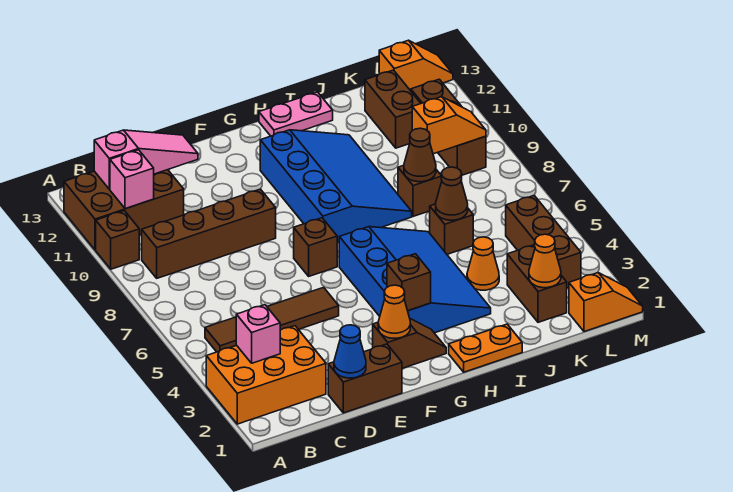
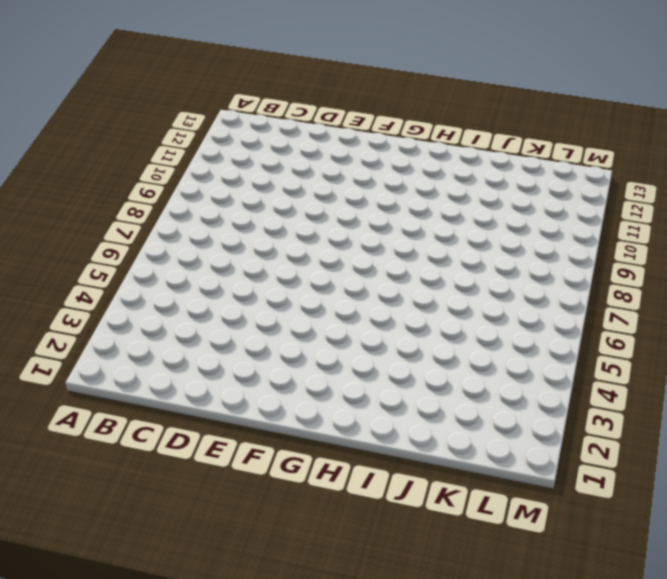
none -> orange 2x3 brick [206,326,326,424]
none -> brown 1x1 brick [96,211,139,269]
none -> brown 2x3 brick [64,170,184,250]
none -> brown 1x4 tile [205,287,339,352]

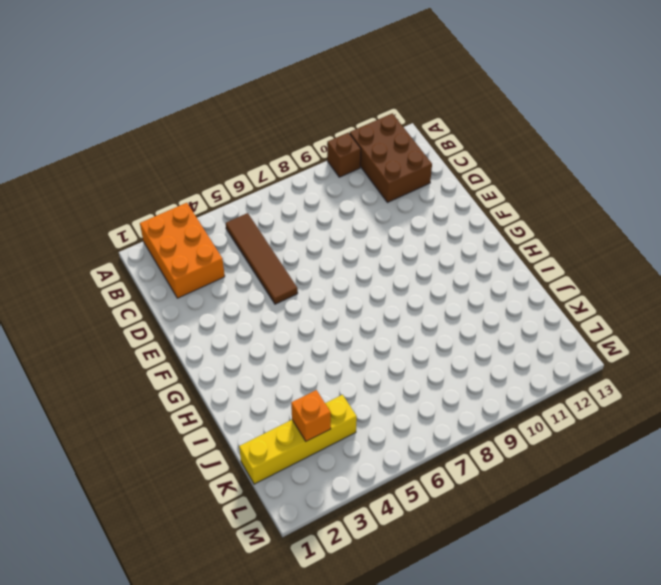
yellow 1x4 brick [239,395,357,484] -> brown 1x2 brick [507,245,567,322]
orange 1x1 brick [291,390,331,441] -> none
none -> brown 1x4 brick [142,189,276,278]
none -> brown 1x2 brick [328,344,402,413]
none -> brown 1x2 slope [373,319,446,368]
none -> brown 1x1 brick [294,218,337,276]

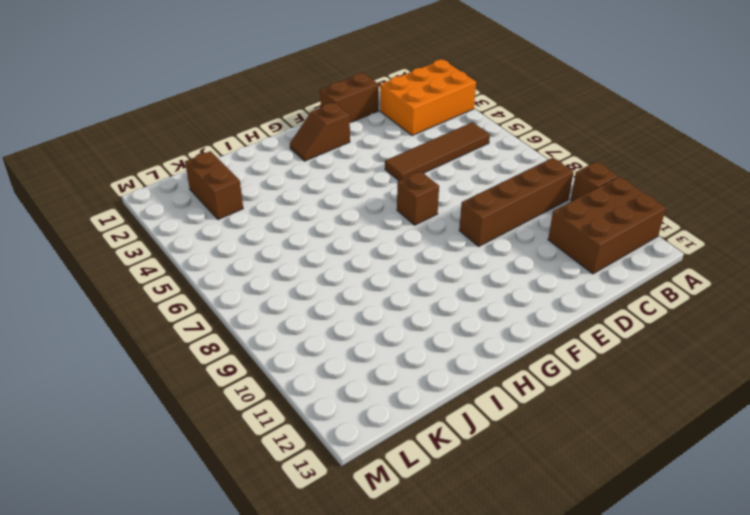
none -> blue 3x4 slope [339,227,491,333]
none -> blue 3x4 slope [260,130,412,242]
none -> orange 1x2 plate [449,324,522,372]
none -> pink 1x2 plate [259,92,333,136]

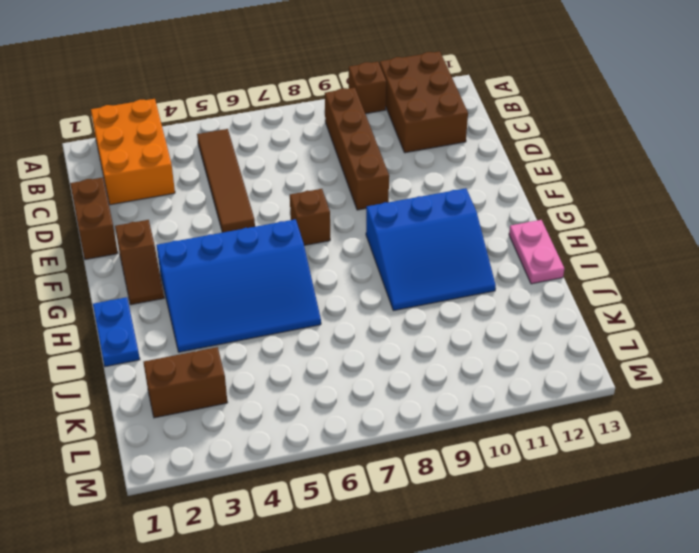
blue 3x3 slope [366,188,496,311] -> blue 3x4 slope [260,130,412,242]
blue 1x2 plate [93,297,140,367] -> orange 1x2 plate [449,324,522,372]
none -> orange 1x1 cone [467,237,499,290]
none -> brown 1x1 brick [430,204,473,254]
none -> brown 1x1 brick [398,165,442,217]
none -> brown 1x2 brick [365,70,421,148]

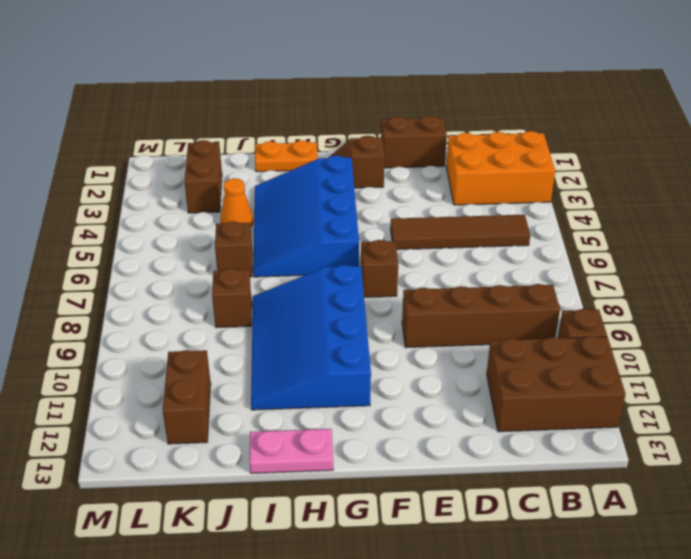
none -> orange 1x2 slope [569,273,643,332]
none -> brown 1x3 brick [506,196,581,288]
none -> brown 1x3 brick [411,79,486,175]
none -> orange 1x2 slope [379,40,453,91]

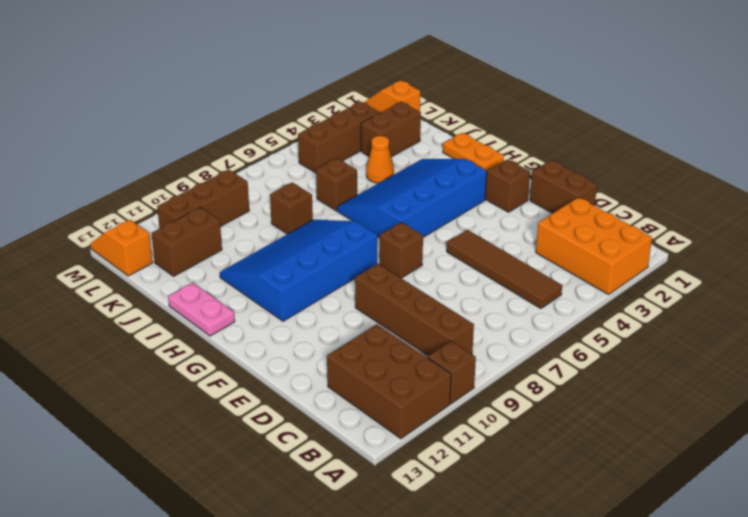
none -> pink 1x1 brick [236,305,280,363]
none -> pink 1x1 brick [110,150,154,209]
none -> pink 1x3 slope [94,130,198,189]
none -> blue 1x1 cone [334,325,366,378]

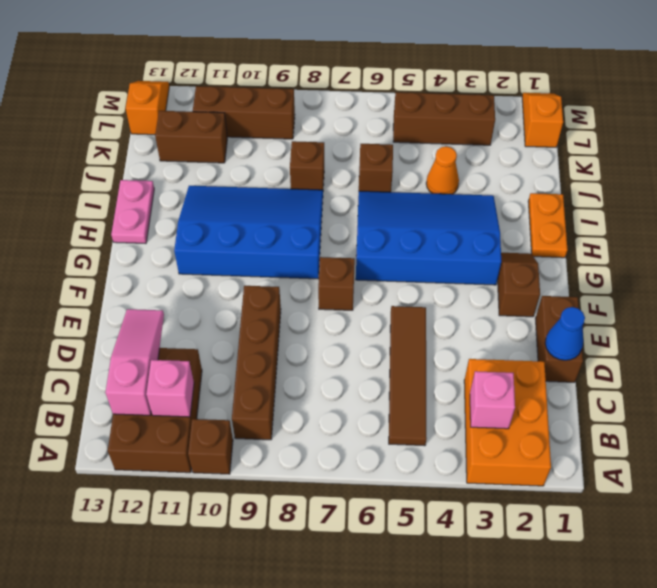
none -> brown 1x2 brick [507,245,567,322]
none -> orange 1x1 cone [378,285,410,338]
none -> brown 1x1 brick [387,254,431,311]
none -> brown 1x1 cone [436,167,468,220]

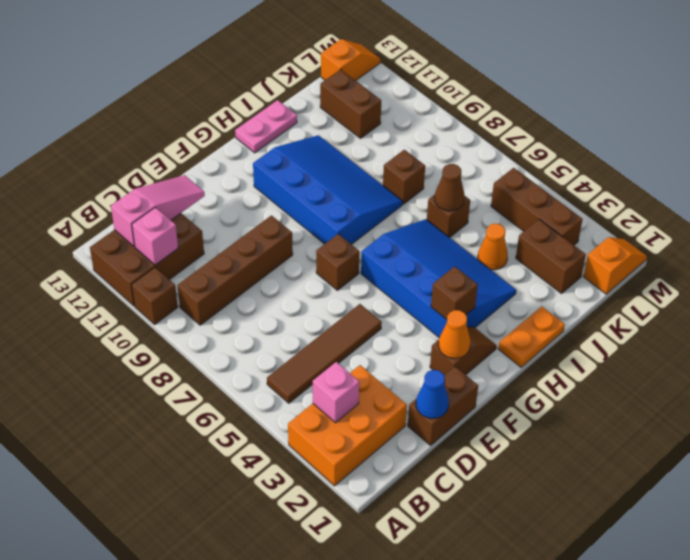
none -> brown 1x3 brick [411,79,486,175]
none -> brown 1x1 cone [404,128,436,182]
none -> orange 1x1 cone [529,234,561,288]
none -> orange 1x2 slope [412,97,486,154]

